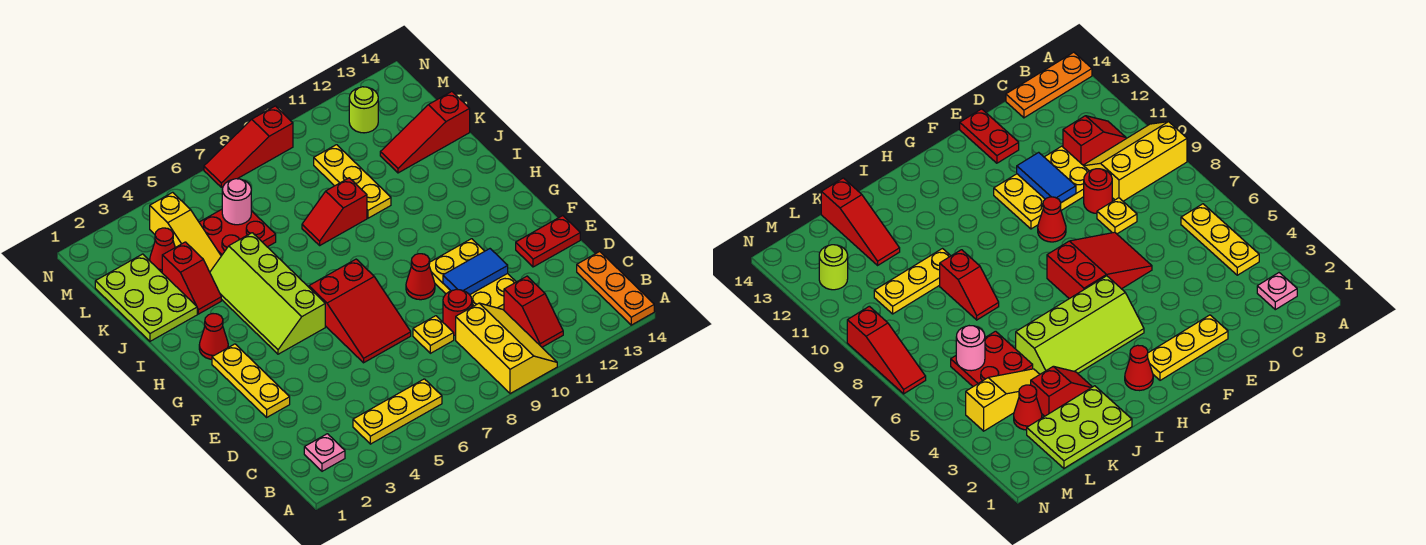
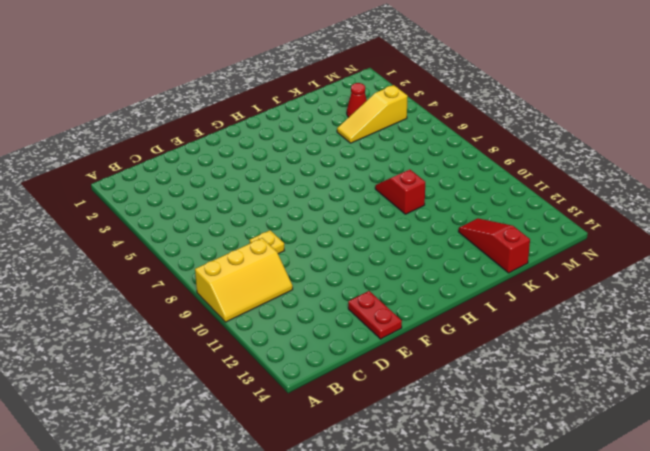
none -> orange 1x3 plate [577,252,654,325]
none -> pink 1x1 plate [304,434,345,471]
none -> yellow 1x3 plate [353,379,442,444]

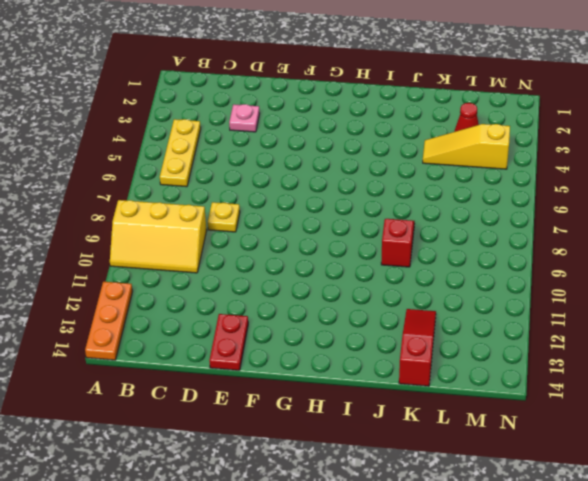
orange 1x3 plate [85,282,132,360] -> orange 1x3 plate turned to [577,252,654,325]
pink 1x1 plate [229,104,260,132] -> pink 1x1 plate moved to [304,434,345,471]
none -> red 1x2 slope [504,276,563,347]
none -> red 1x1 round brick [443,289,472,335]
none -> yellow 2x3 plate [429,239,516,310]

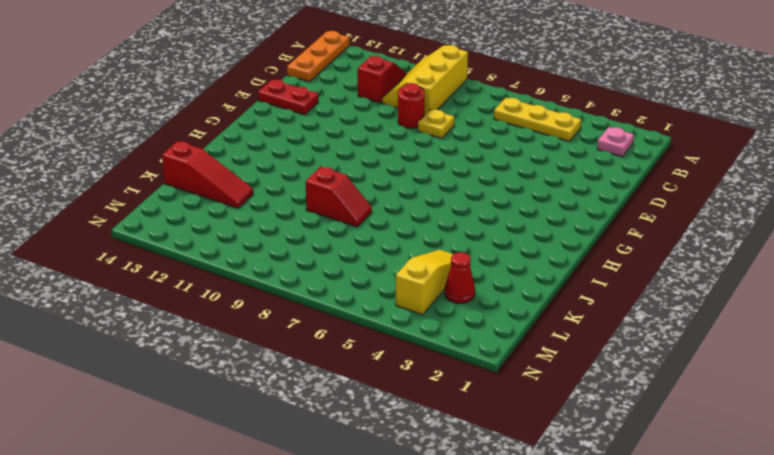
none -> yellow 2x3 plate [429,239,516,310]
none -> yellow 1x3 plate [212,344,290,417]
none -> red 2x3 slope [309,259,411,363]

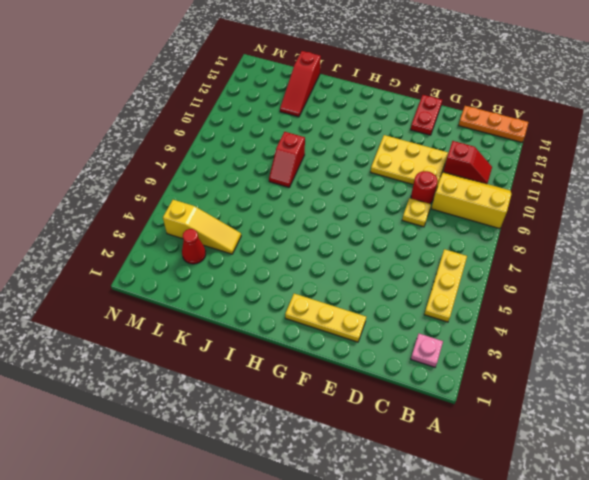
none -> red 2x3 slope [309,259,411,363]
none -> red 1x1 cone [406,254,435,300]
none -> lime 2x4 slope [210,233,325,354]

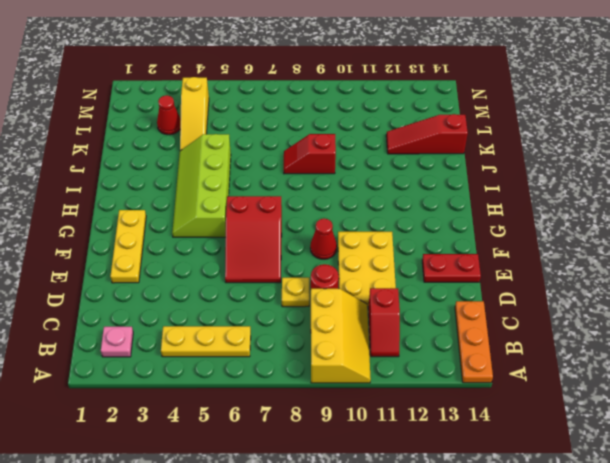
none -> red 1x1 cone [199,314,228,359]
none -> lime 2x3 plate [95,254,197,341]
none -> red 1x2 slope [162,242,221,314]

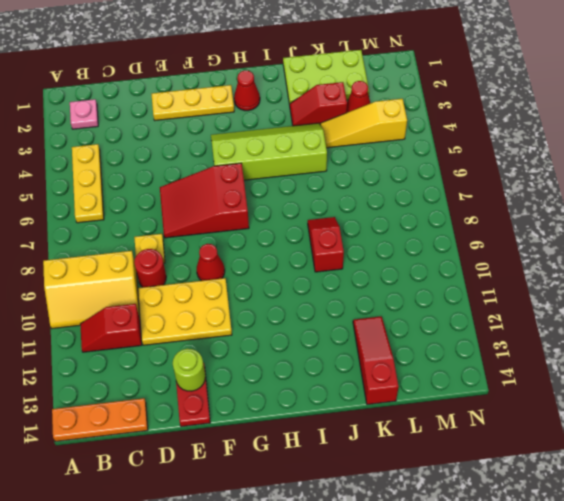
lime 1x1 round brick [173,349,205,391] -> lime 1x1 round brick moved to [349,87,378,133]
none -> yellow 1x3 plate [314,145,391,218]
none -> red 2x2 plate [199,209,276,256]
none -> red 1x3 slope [204,106,293,187]

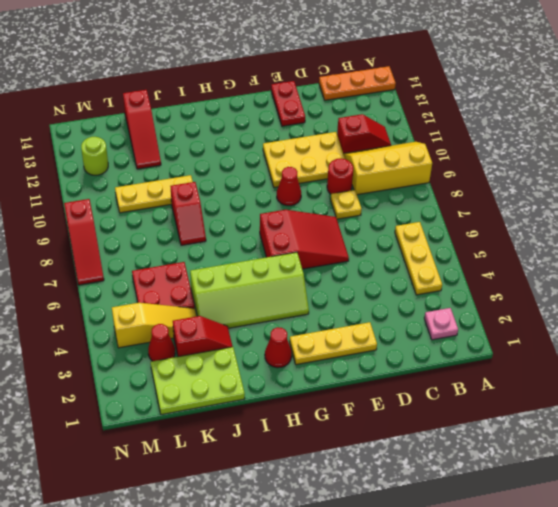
none -> blue 1x2 tile [443,249,508,295]
none -> pink 1x1 round brick [222,179,251,225]

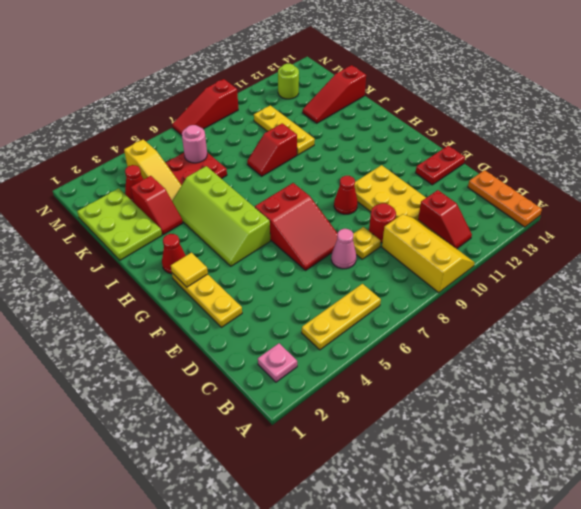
pink 1x1 cone [331,229,356,269] -> none
yellow 1x1 tile [171,253,208,287] -> none
none -> blue 1x2 tile [443,249,508,295]

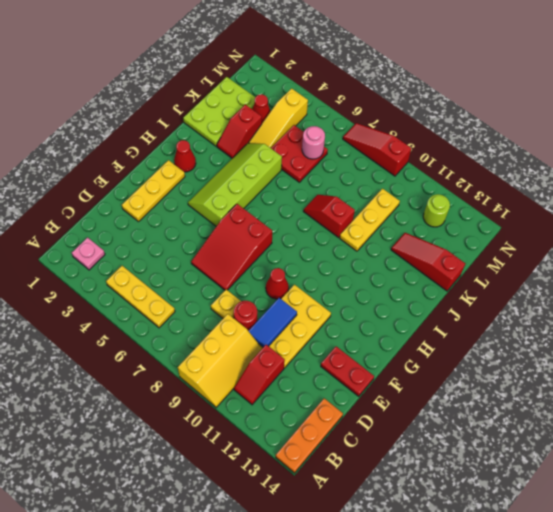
blue 1x2 tile [249,298,297,347] -> blue 1x2 tile turned to [443,249,508,295]

